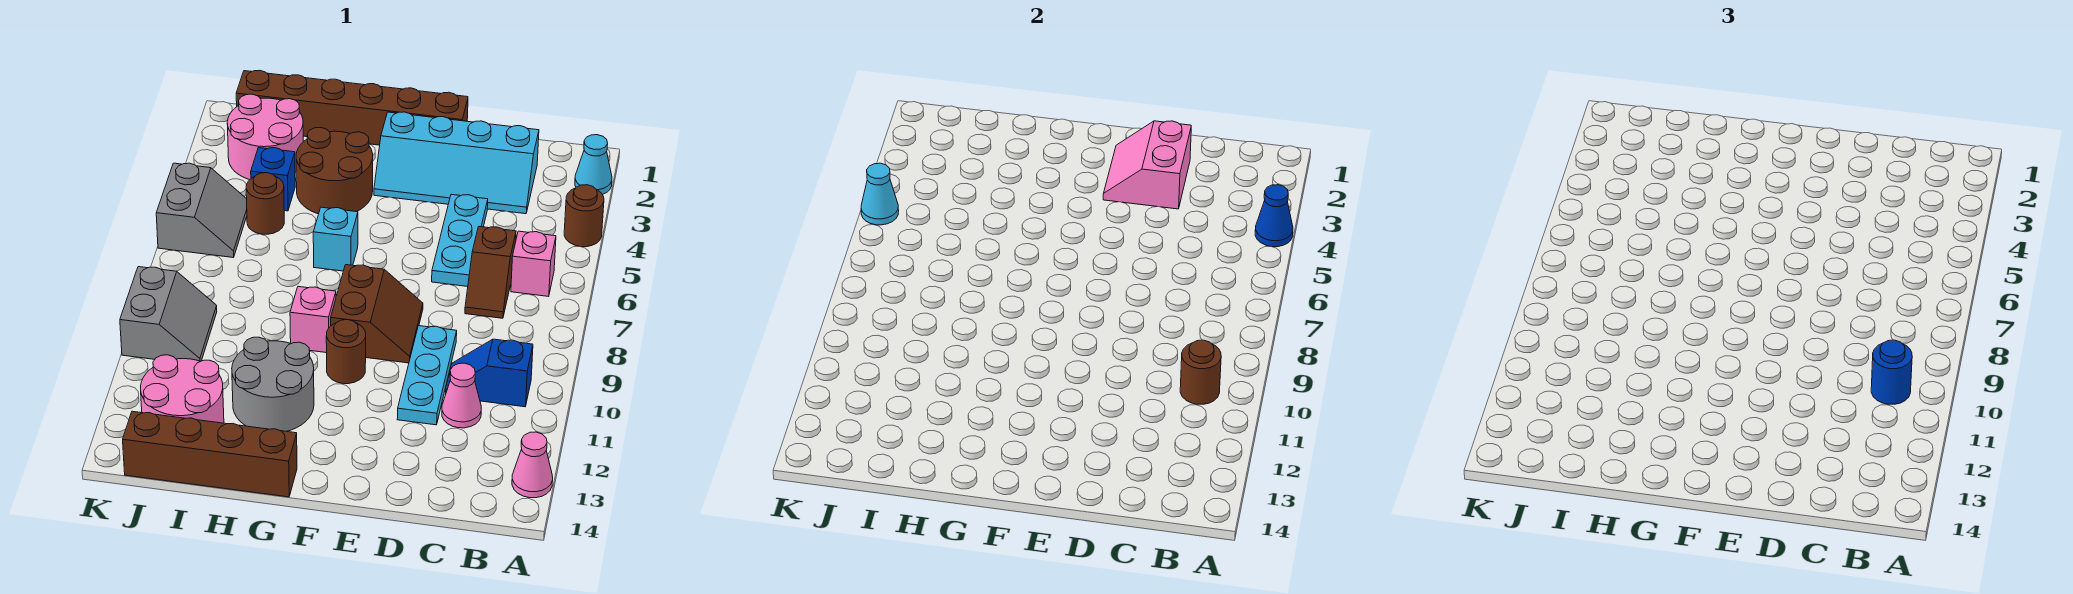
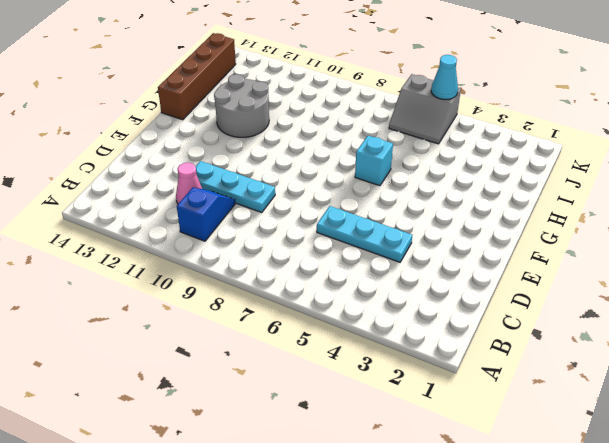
none -> cyan 1x1 cone [575,135,612,195]
none -> brown 1x1 round brick [564,185,604,247]
none -> pink 1x1 cone [512,432,553,498]

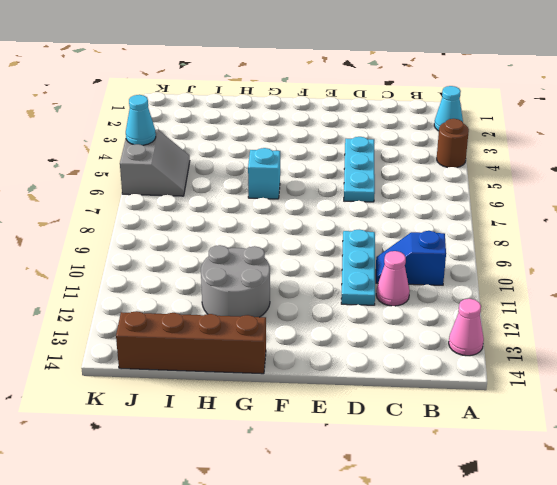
none -> pink 1x1 brick [511,231,556,297]
none -> cyan 2x4 slope [374,112,539,214]
none -> brown 1x2 slope [465,227,516,318]

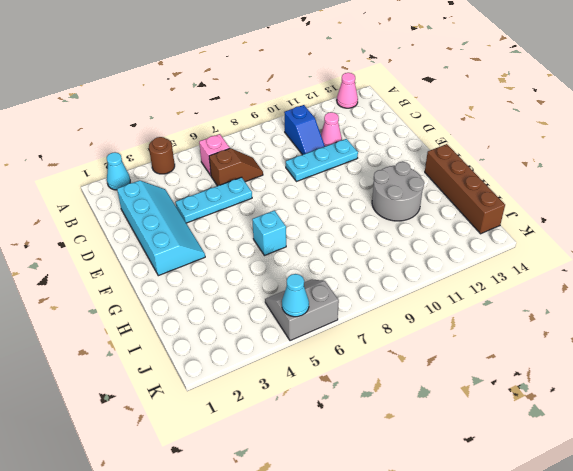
none -> brown 1x6 brick [236,70,468,145]
none -> brown 2x2 slope [331,265,423,363]
none -> brown 1x1 round brick [326,320,366,384]

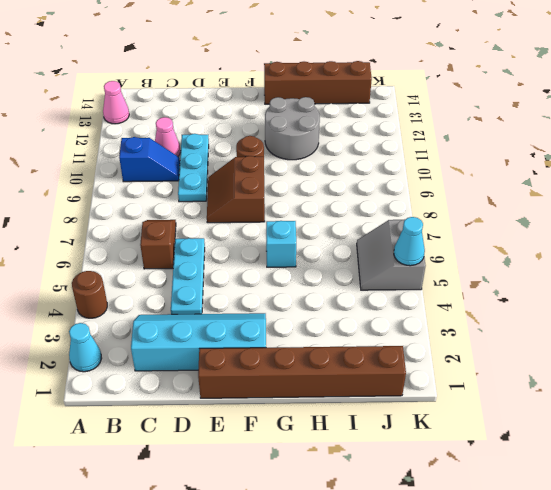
none -> pink 1x1 brick [511,231,556,297]
none -> brown 2x2 round brick [296,128,373,214]
none -> pink 1x1 brick [290,287,336,353]

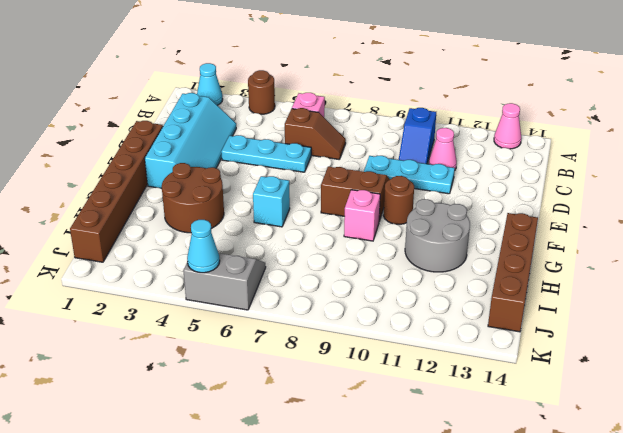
none -> pink 2x2 round brick [227,94,303,180]
none -> blue 1x1 brick [251,148,295,211]
none -> brown 1x1 round brick [246,173,284,234]

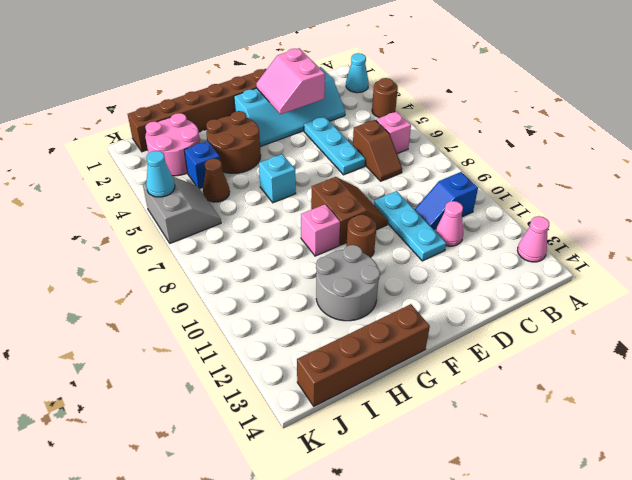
brown 1x1 cone [203,158,230,202] -> brown 1x1 round brick [246,173,284,234]
none -> pink 2x2 round brick [141,355,224,423]
none -> grey 2x2 slope [120,267,217,361]
none -> blue 1x1 cone [1255,185,1293,247]

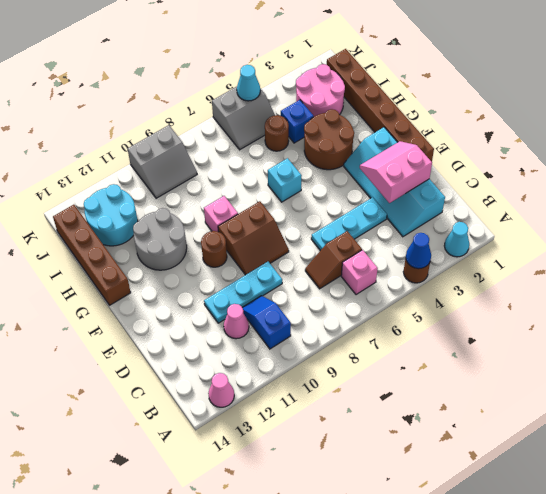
cyan 2x2 round brick [84,184,138,246] -> pink 2x2 round brick [141,355,224,423]
none -> brown 1x1 round brick [1180,340,1221,404]
none -> blue 1x1 round brick [1871,340,1912,404]

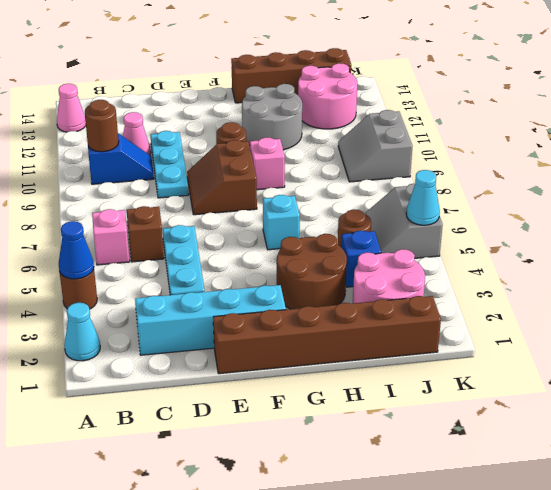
none -> pink 2x2 slope [1103,121,1191,209]
none -> blue 1x1 round brick [1871,340,1912,404]

